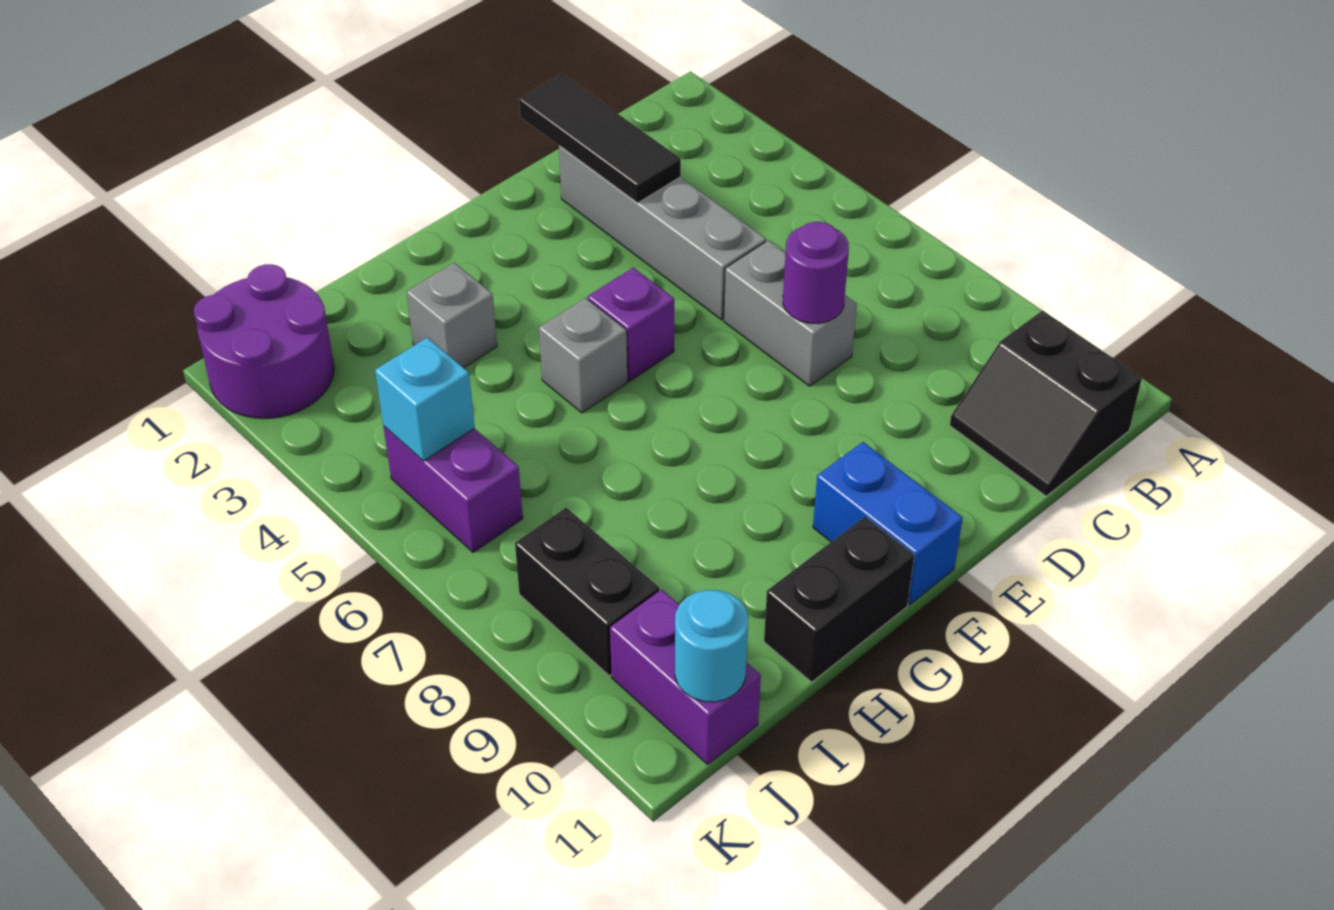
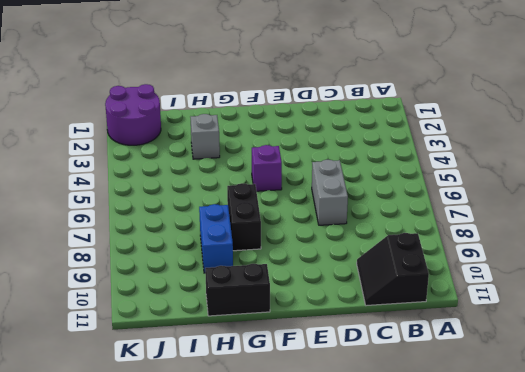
black 1x2 brick [227,183,261,251] -> black 1x2 brick moved to [515,508,659,676]
blue 1x2 brick [199,204,233,273] -> blue 1x2 brick moved to [813,442,963,604]
none -> grey 1x4 brick [559,146,766,320]
none -> grey 1x1 brick [539,298,628,413]
none -> purple 1x2 brick [383,426,523,553]

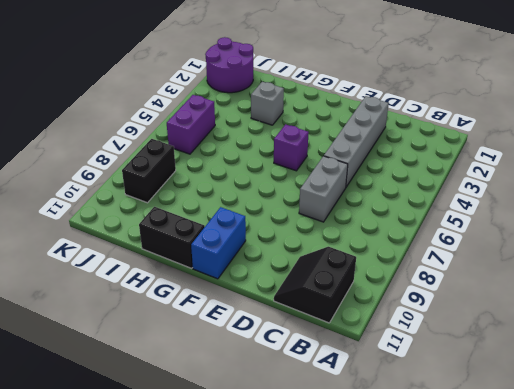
none -> grey 1x1 brick [539,298,628,413]
none -> purple 1x2 brick [610,590,761,764]
none -> black 1x3 tile [519,74,681,203]

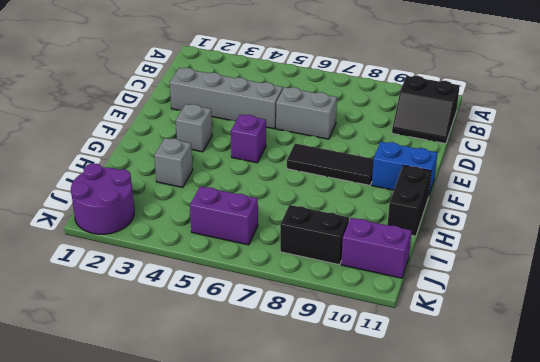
grey 1x1 brick [176,104,212,152] -> grey 1x1 brick moved to [539,298,628,413]
black 1x3 tile [287,143,374,185] -> black 1x3 tile moved to [519,74,681,203]
none -> purple 1x1 round brick [783,222,849,324]
none -> cyan 1x1 brick [375,338,475,461]
none -> cyan 1x1 round brick [675,590,748,702]

